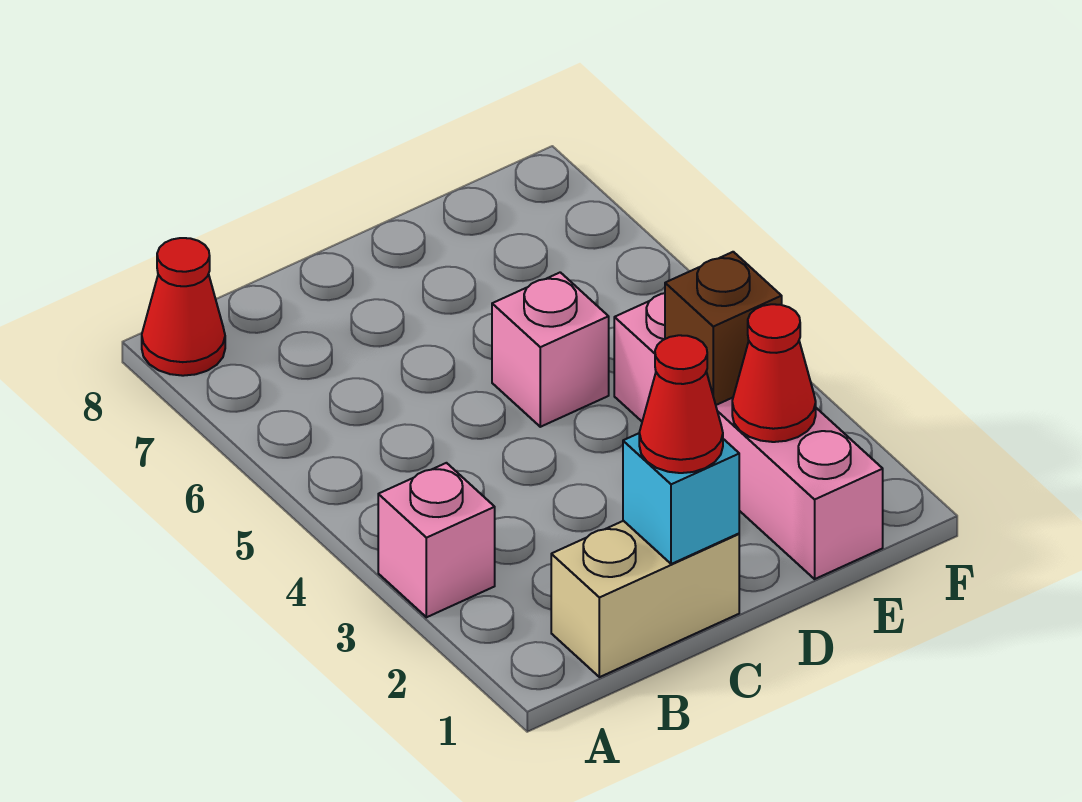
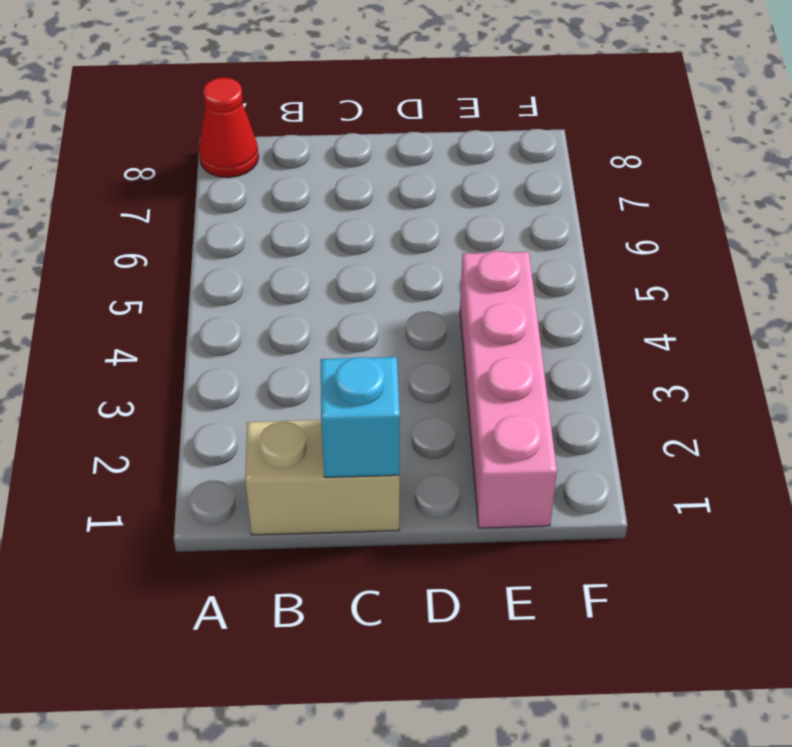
none -> pink 1x1 brick [378,463,495,617]
none -> pink 1x1 brick [492,272,609,427]

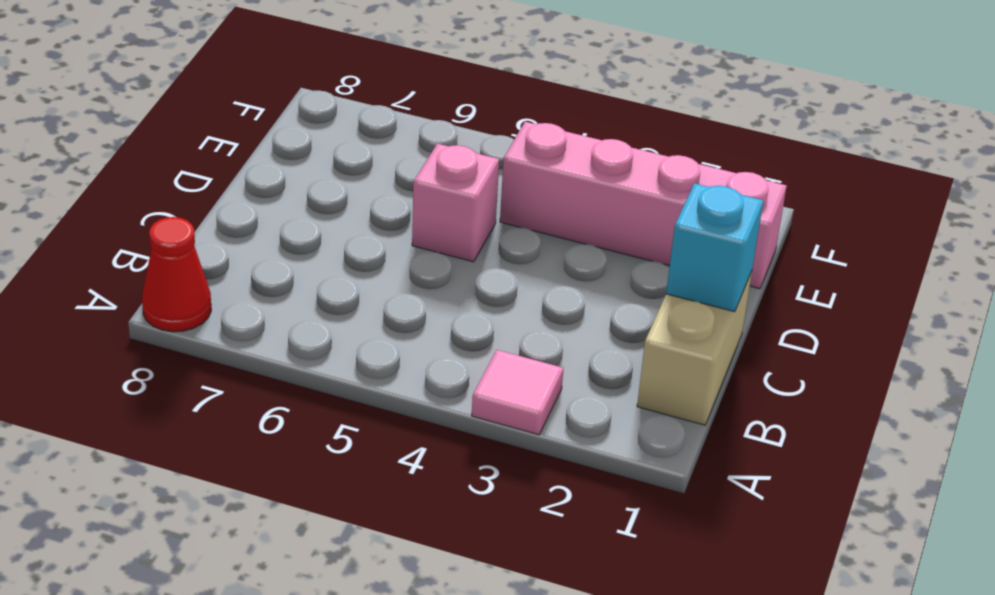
pink 1x1 tile [472,350,563,435] -> pink 1x1 brick [378,463,495,617]
none -> red 1x1 cone [732,304,816,442]
none -> brown 1x1 brick [665,252,782,405]

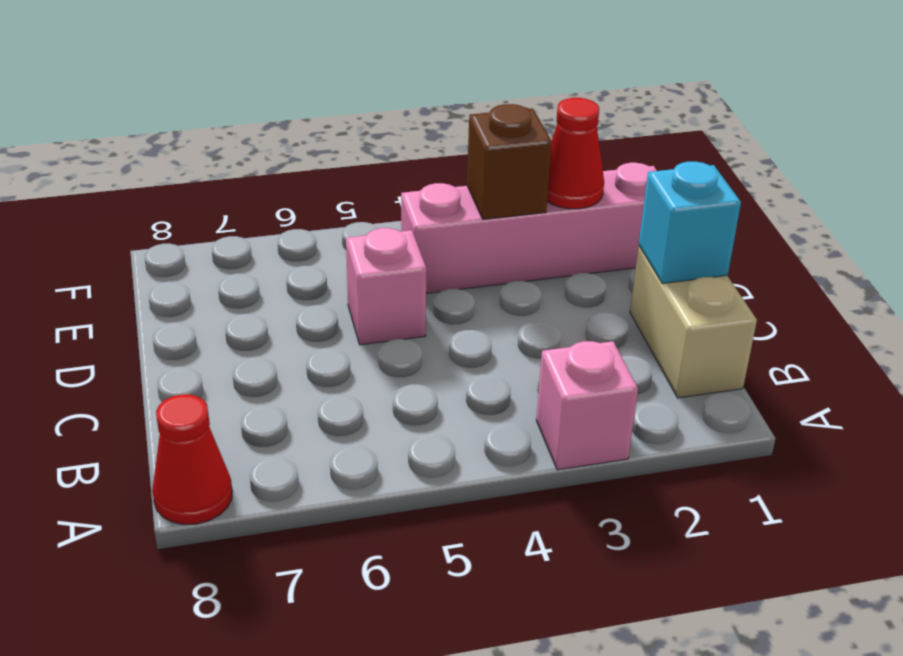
none -> red 1x1 cone [639,335,723,473]

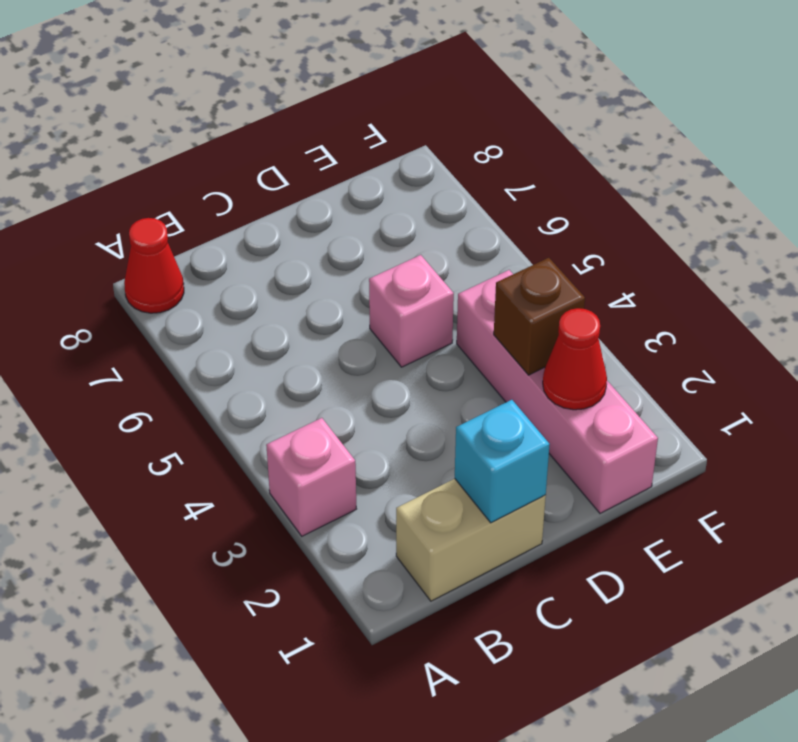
none -> red 1x1 cone [639,335,723,473]

